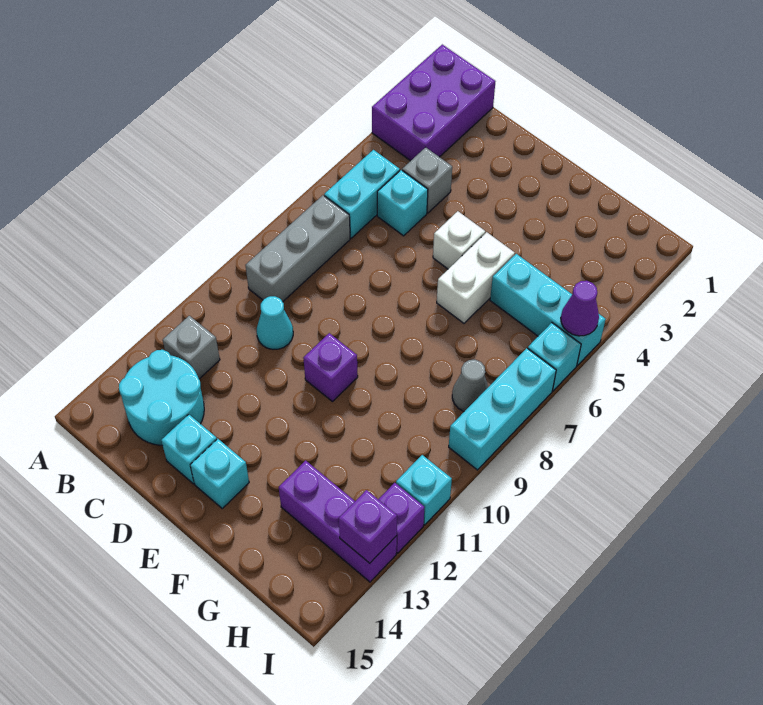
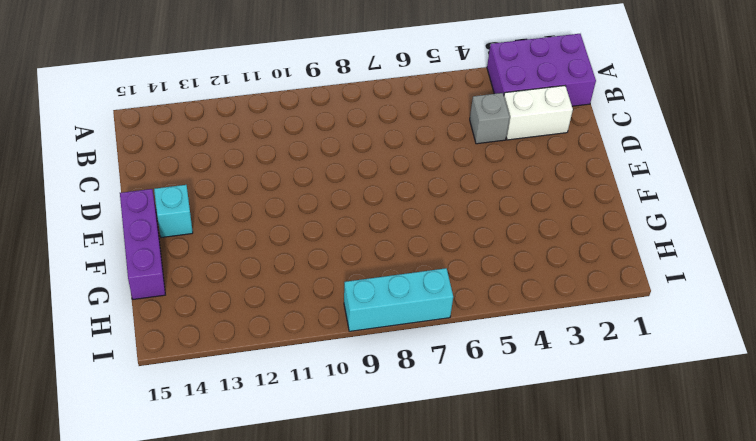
white 1x2 brick [504,86,573,140] -> white 1x2 brick moved to [437,232,515,323]
purple 1x3 brick [120,189,165,299] -> purple 1x3 brick moved to [279,460,397,582]
none -> cyan 1x2 brick [324,150,400,238]
none -> grey 1x3 brick [246,195,350,302]
none -> grey 1x1 brick [163,316,220,379]

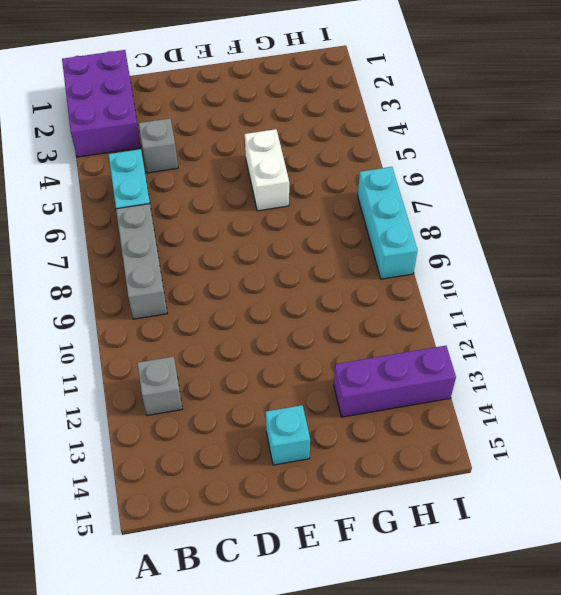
none -> cyan 2x2 round brick [119,350,204,445]
none -> cyan 1x1 brick [377,170,428,236]
none -> cyan 1x1 cone [257,296,293,350]

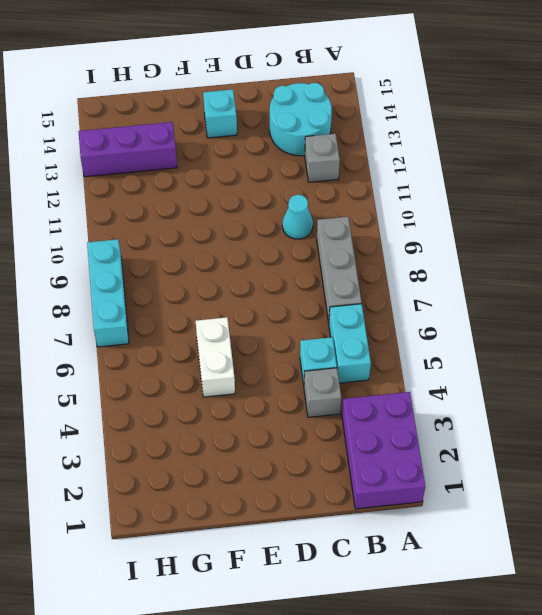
none -> cyan 1x1 brick [161,415,217,484]
none -> white 1x1 brick [433,211,485,269]
none -> purple 1x1 brick [303,333,358,402]

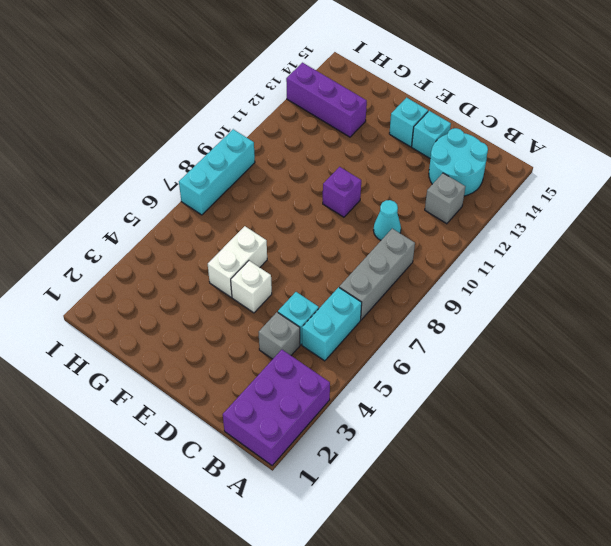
none -> cyan 1x3 brick [490,254,606,366]
none -> grey 1x1 cone [452,360,488,411]
none -> cyan 1x1 brick [528,323,581,391]

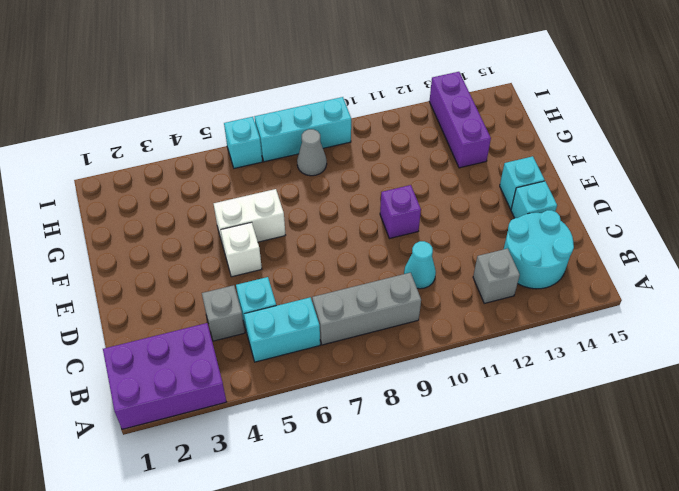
none -> cyan 1x3 brick [490,254,606,366]
none -> cyan 1x1 brick [396,455,452,525]
none -> purple 1x1 brick [378,483,425,553]

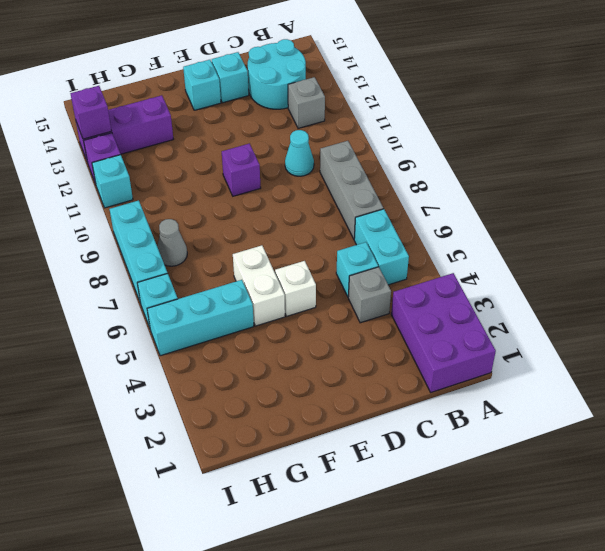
none -> purple 1x1 cone [561,281,599,336]

